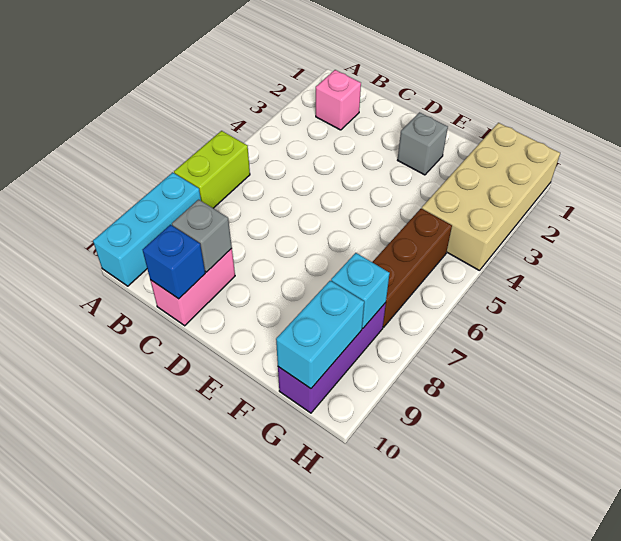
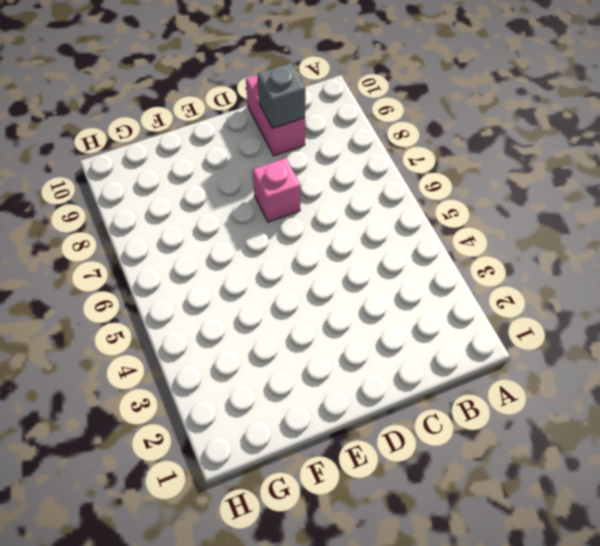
pink 1x1 brick [252,158,300,222] -> pink 1x1 brick moved to [316,70,361,130]
none -> lime 1x2 brick [174,131,250,208]
none -> cyan 1x3 brick [93,172,201,286]
none -> grey 1x1 brick [398,112,448,175]

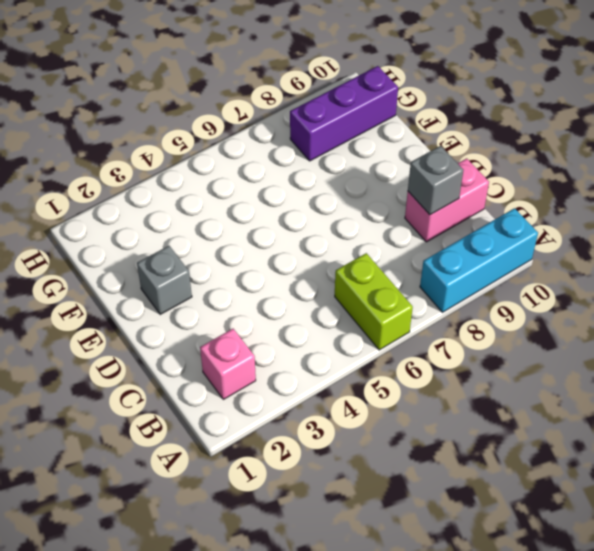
lime 1x2 brick [335,253,413,350] -> lime 1x2 brick turned to [174,131,250,208]
none -> tan 2x4 brick [422,123,560,271]
none -> brown 1x3 brick [372,208,452,327]
none -> blue 1x1 brick [143,225,205,299]

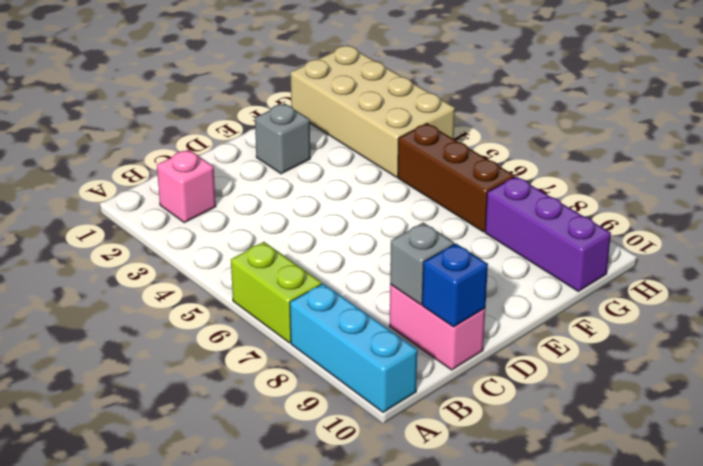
none -> cyan 1x1 brick [331,253,390,328]
none -> cyan 1x2 brick [276,281,364,389]

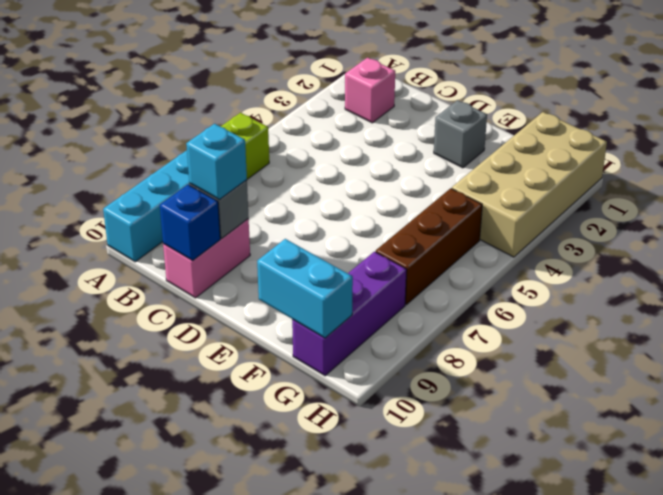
cyan 1x1 brick [186,124,247,200] -> cyan 1x1 brick moved to [331,253,390,328]
cyan 1x2 brick [257,239,353,338] -> cyan 1x2 brick turned to [276,281,364,389]

